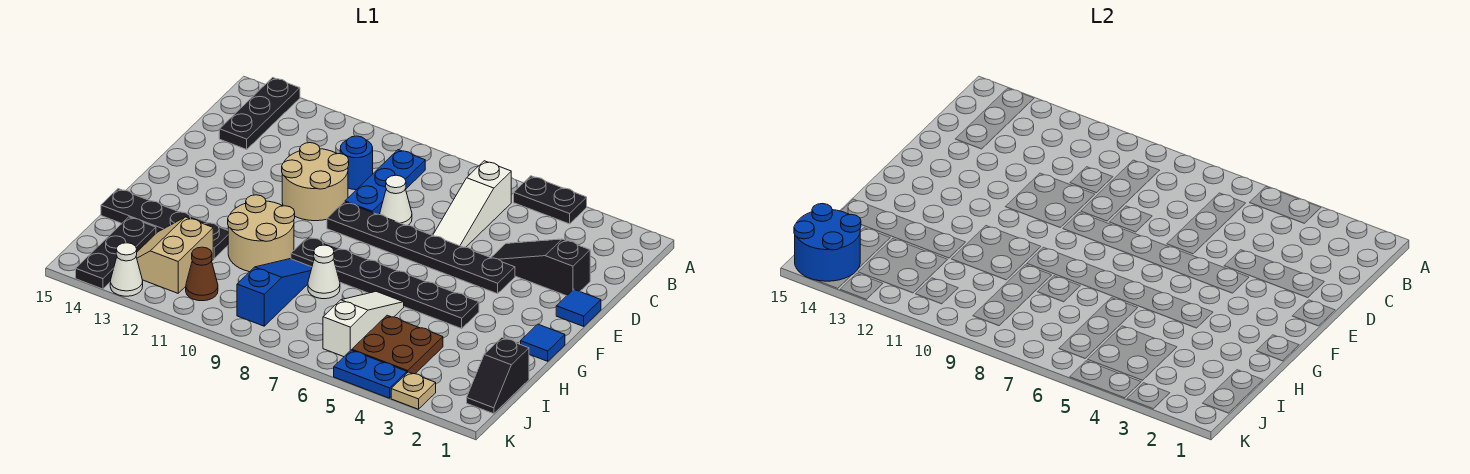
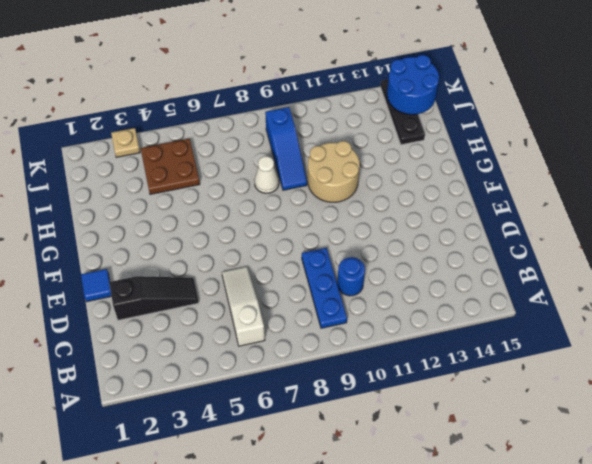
none -> black 1x2 plate [514,176,587,224]
none -> black 1x3 plate [219,77,300,149]
none -> white 1x1 cone [380,175,412,225]

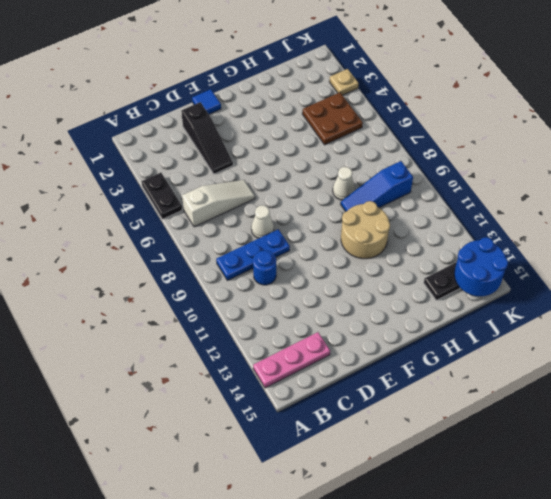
pink 1x3 plate [253,332,330,388] -> black 1x3 plate [219,77,300,149]
none -> tan 2x2 round brick [282,143,349,221]
none -> black 1x6 plate [327,202,515,294]
none -> blue 1x1 tile [521,324,565,361]

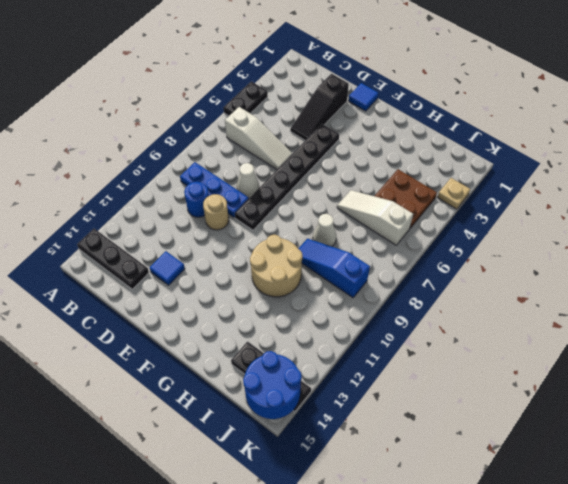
tan 1x1 round brick [203,194,229,230] -> tan 2x2 round brick [282,143,349,221]
blue 1x1 tile [149,251,185,285] -> blue 1x1 tile moved to [521,324,565,361]
none -> black 1x6 plate [291,237,479,329]
none -> black 1x4 plate [101,189,228,258]
none -> black 1x2 slope [467,338,529,414]

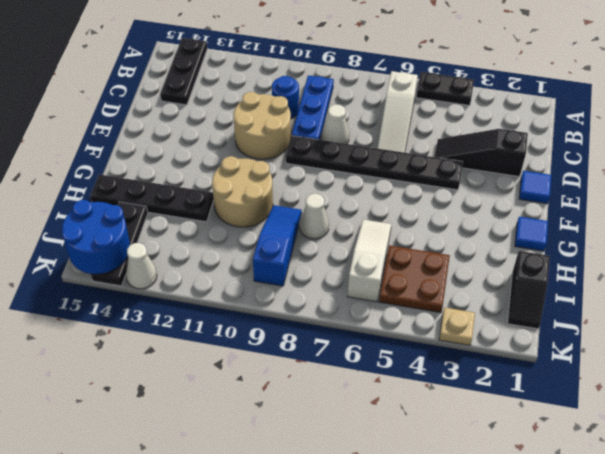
none -> black 1x6 plate [291,237,479,329]
none -> tan 2x2 slope [136,217,213,293]
none -> brown 1x1 cone [186,247,218,301]

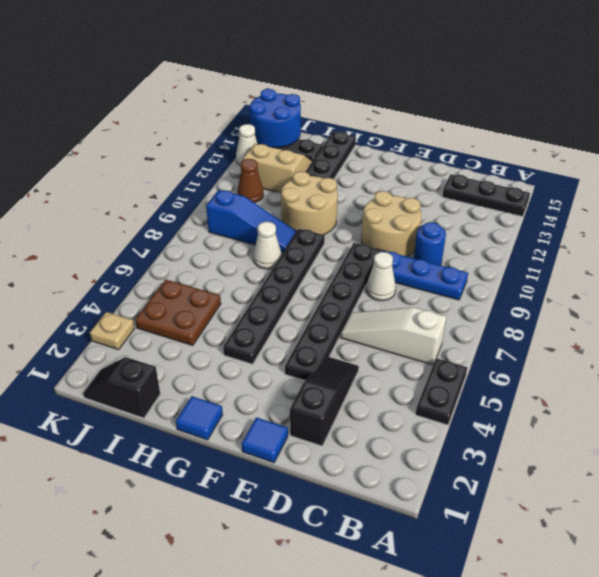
none -> white 1x3 slope [323,292,404,357]
none -> blue 1x2 plate [334,350,407,398]

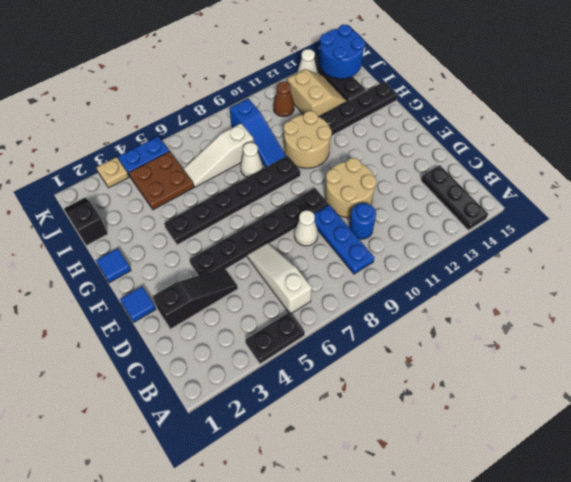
white 1x3 slope [183,124,254,187] -> white 1x3 slope turned to [323,292,404,357]

